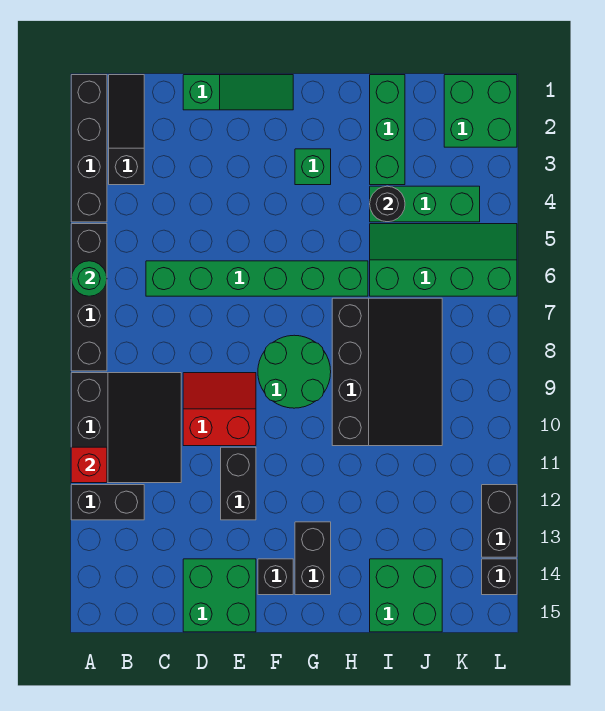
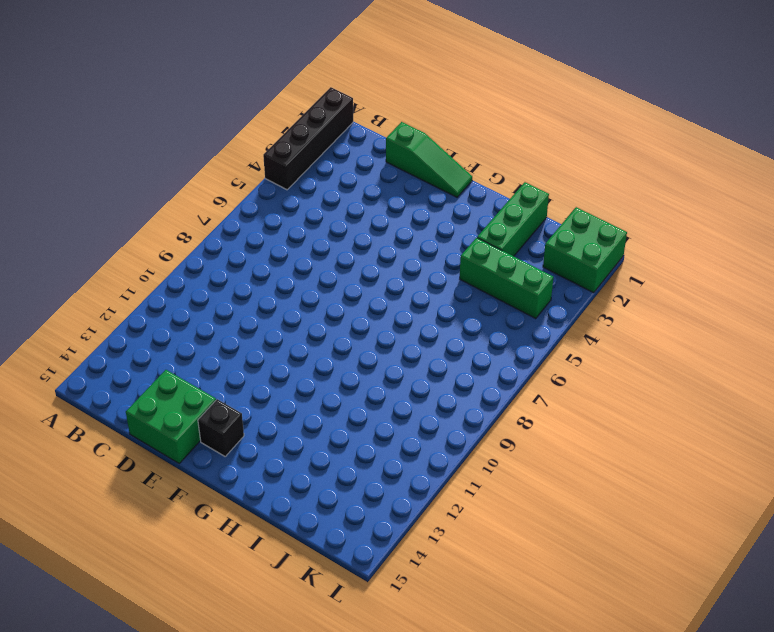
none -> black 1x4 brick [71,224,107,371]
none -> black 3x3 slope [71,373,181,483]
none -> black 1x2 brick [71,485,144,520]

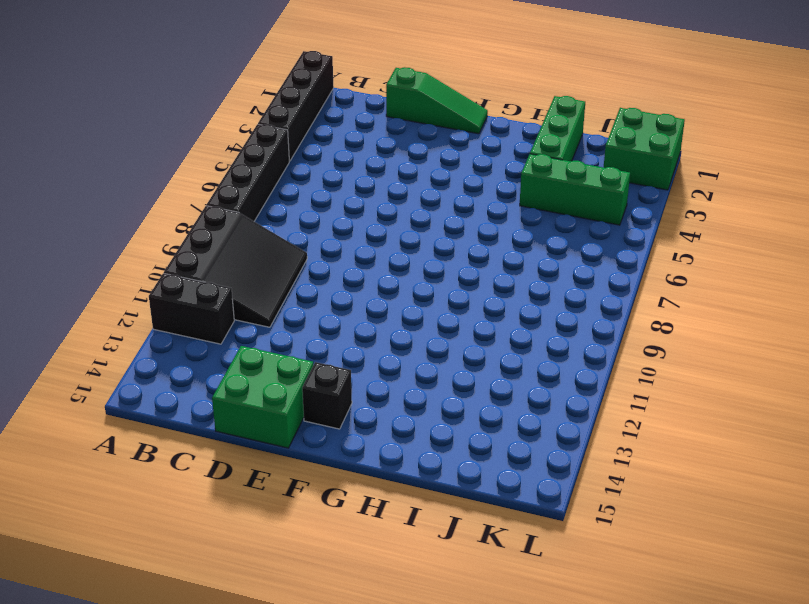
none -> black 1x3 slope [109,75,144,185]
none -> green 1x6 brick [146,261,368,296]
none -> red 2x2 slope [183,373,256,446]

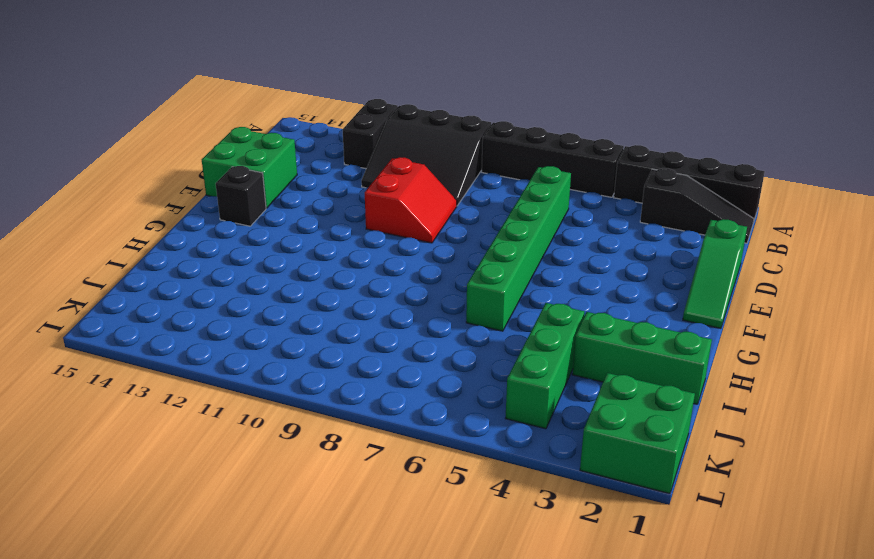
none -> black 1x2 brick [221,447,256,520]
none -> green 2x2 round brick [258,335,331,408]
none -> green 1x1 brick [295,149,331,185]

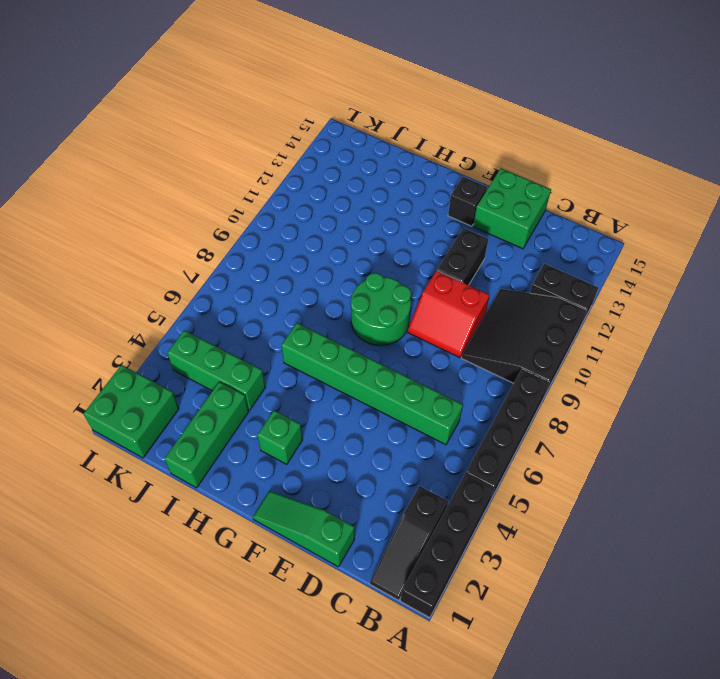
none -> black 1x2 brick [295,522,331,595]
none -> black 3x4 slope [332,298,442,446]
none -> green 2x4 slope [370,224,517,296]

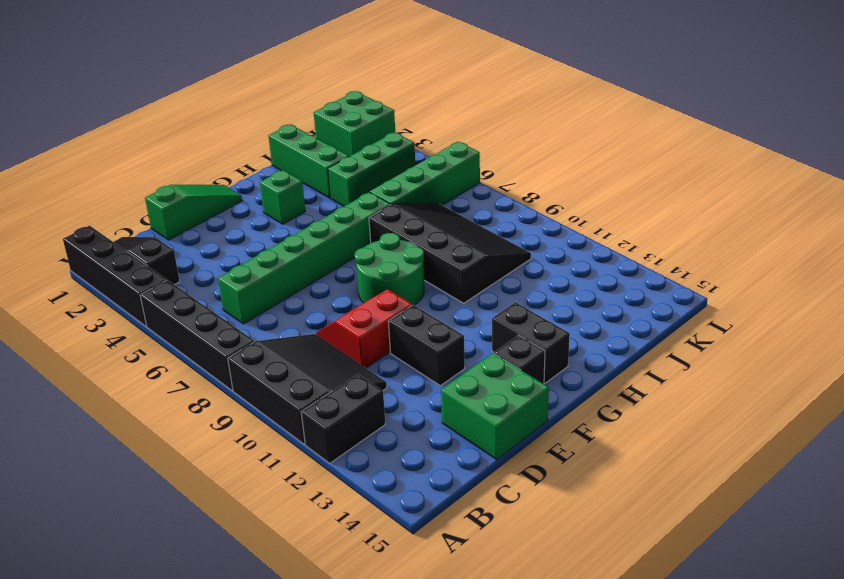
none -> green 2x2 brick [370,559,442,632]
none -> black 1x2 brick [482,485,517,557]
none -> black 1x1 brick [482,559,517,595]

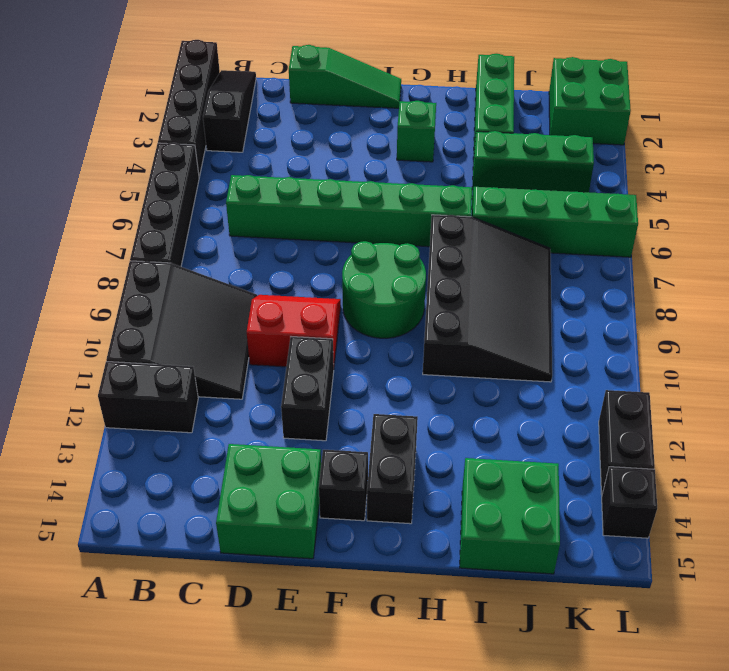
none -> green 1x1 round brick [71,261,107,296]
none -> red 1x1 brick [71,447,107,483]
none -> black 1x1 round brick [370,186,405,222]

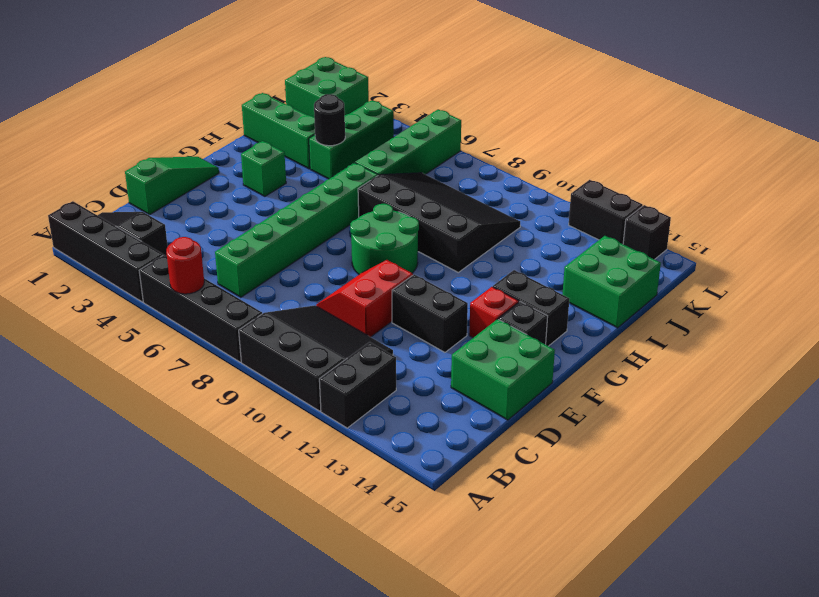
red 1x1 round brick [166,237,204,294] -> green 1x1 round brick [71,261,107,296]
red 1x1 brick [469,287,519,338] -> red 1x1 brick moved to [71,447,107,483]

